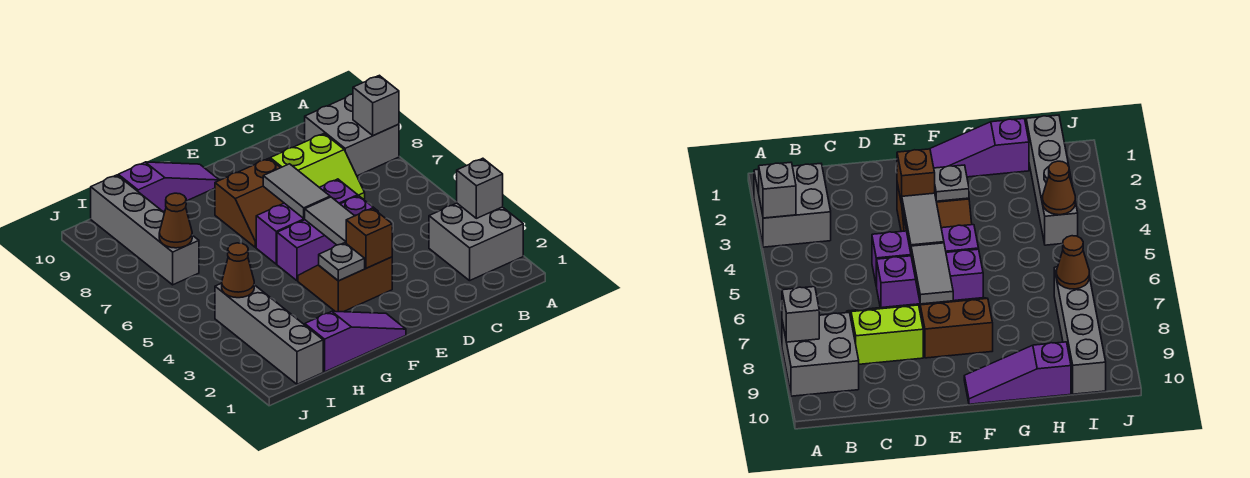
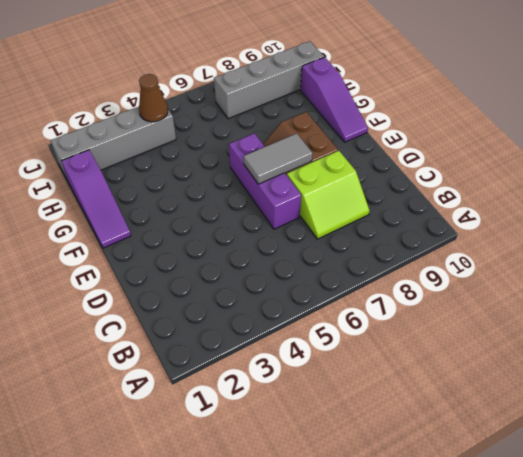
lime 2x2 slope [287,151,370,239] -> lime 2x2 slope turned to [270,134,365,199]
none -> grey 2x2 brick [429,203,523,281]
none -> grey 2x2 brick [305,94,399,176]
none -> purple 1x3 brick [277,196,378,281]

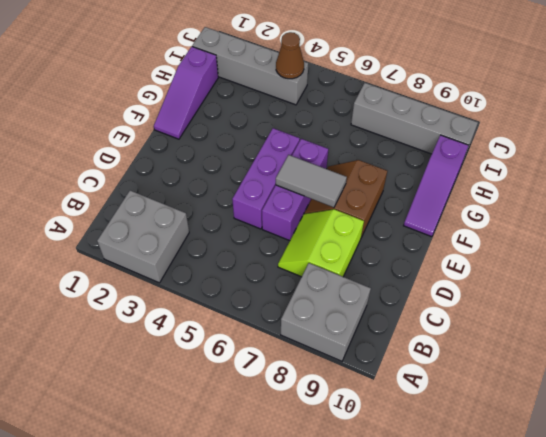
none -> brown 2x2 slope [298,257,392,312]
none -> grey 1x1 brick [457,158,503,218]
none -> grey 1x1 brick [353,75,399,136]

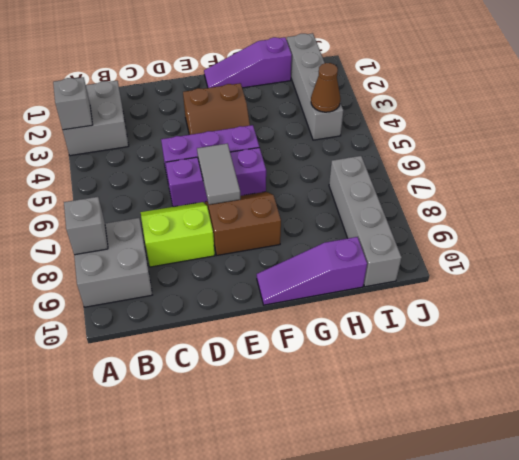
none -> brown 1x1 brick [346,208,392,268]
none -> grey 1x2 tile [304,197,354,245]
none -> grey 1x1 plate [319,243,365,281]

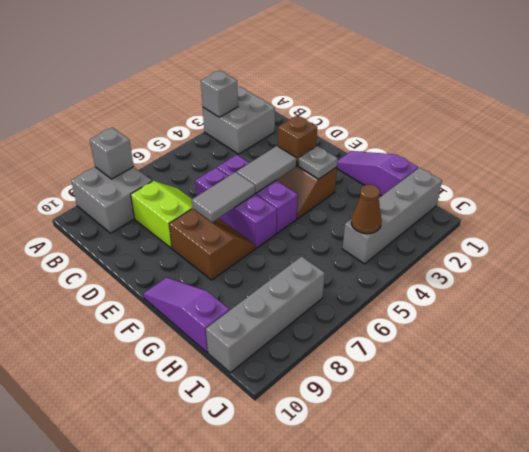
none -> brown 1x1 cone [159,193,192,248]

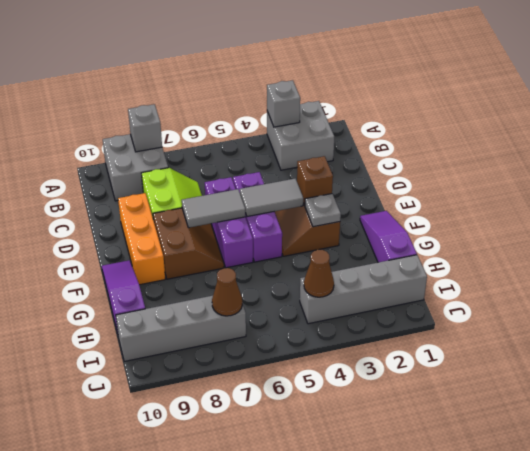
orange 1x3 brick [118,193,165,285] -> none

